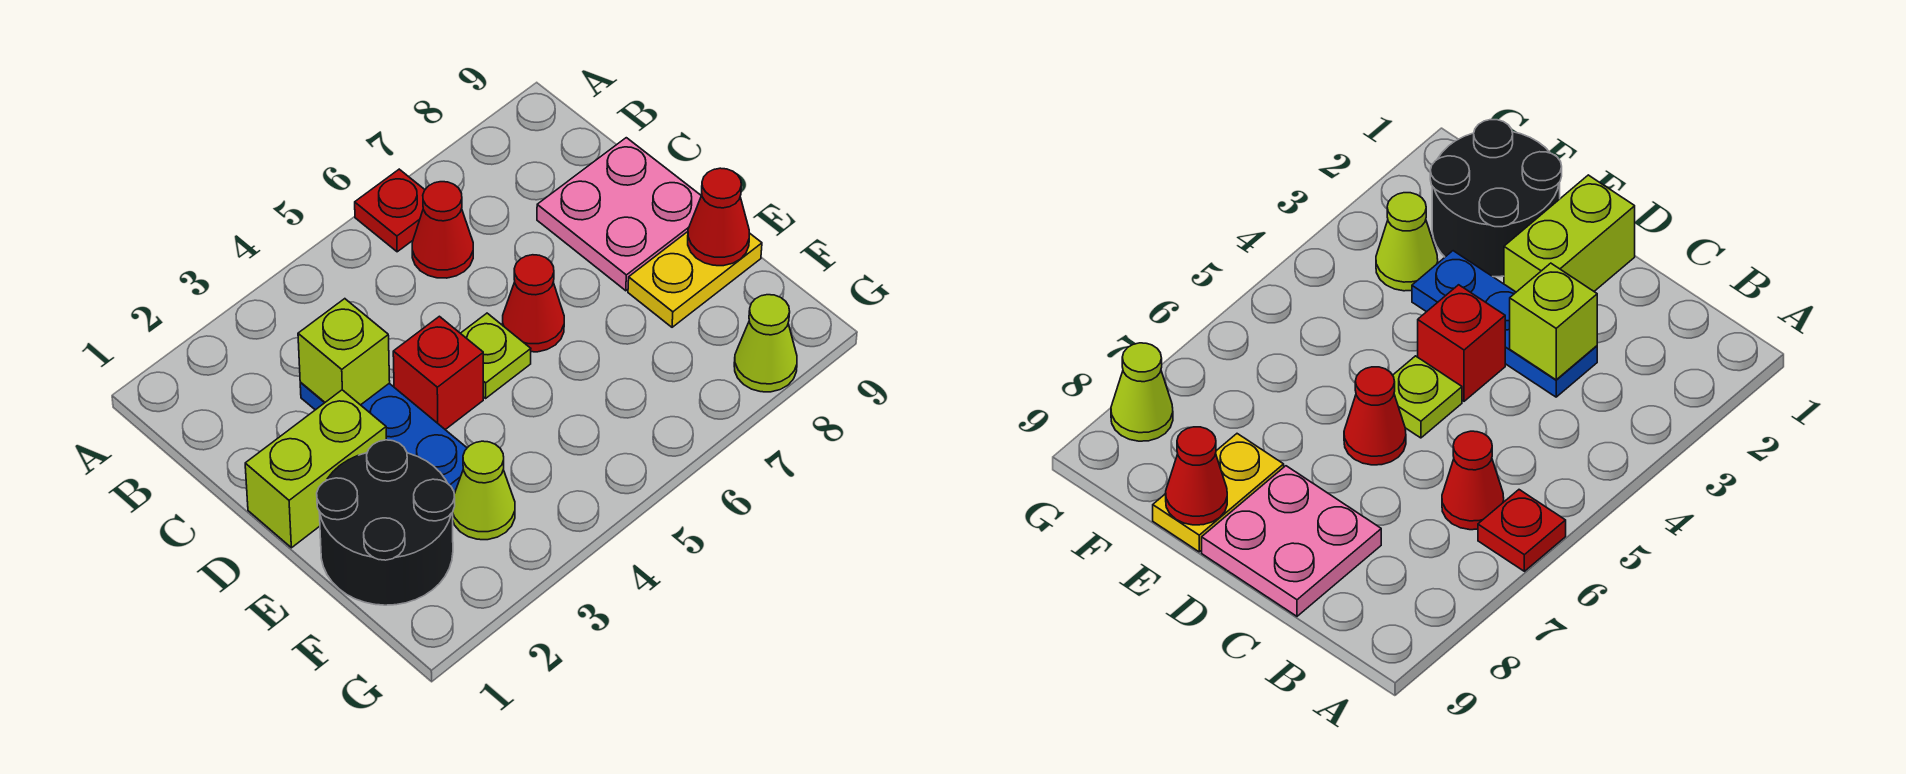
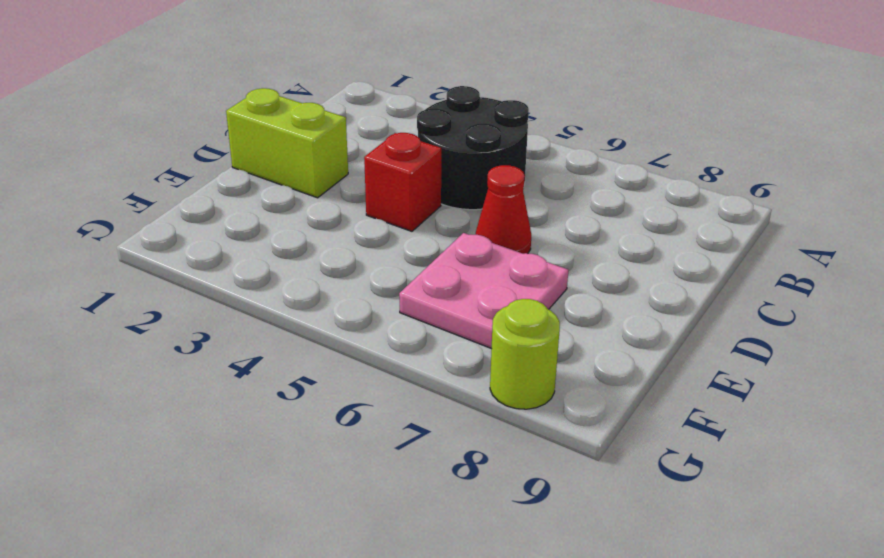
black 2x2 round brick [417,86,529,210] -> black 2x2 round brick moved to [317,440,455,605]
pink 2x2 plate [399,233,568,349] -> pink 2x2 plate moved to [537,138,701,291]
lime 1x1 round brick [490,299,560,409] -> lime 1x1 cone [734,295,797,392]
none -> red 1x1 plate [355,169,425,252]
none -> red 1x1 cone [412,182,473,278]
none -> blue 1x3 plate [300,382,467,493]

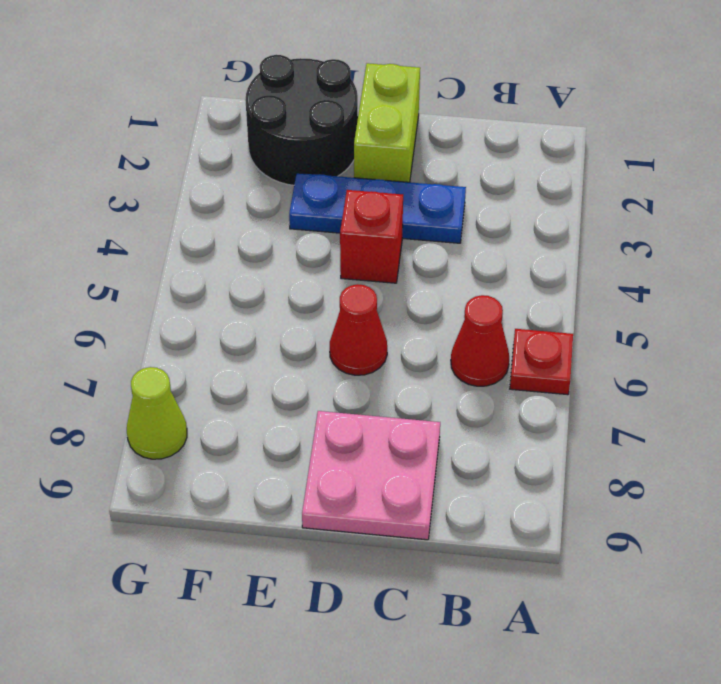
none -> lime 1x1 plate [461,313,531,398]
none -> yellow 1x2 plate [628,232,762,327]
none -> lime 1x1 cone [453,441,515,540]

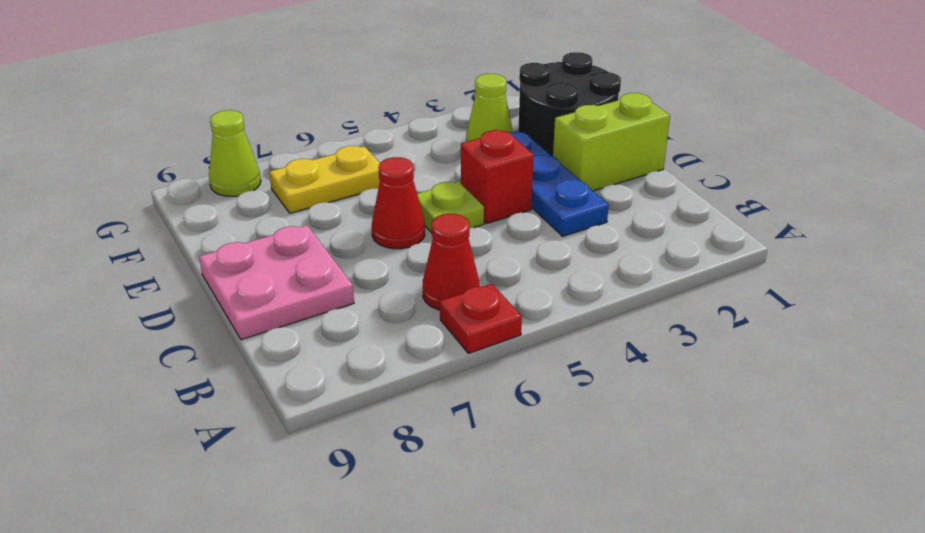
yellow 1x2 plate [269,146,380,213] -> yellow 1x2 plate moved to [628,232,762,327]
none -> lime 1x1 brick [298,299,390,405]
none -> red 1x1 cone [688,168,749,266]

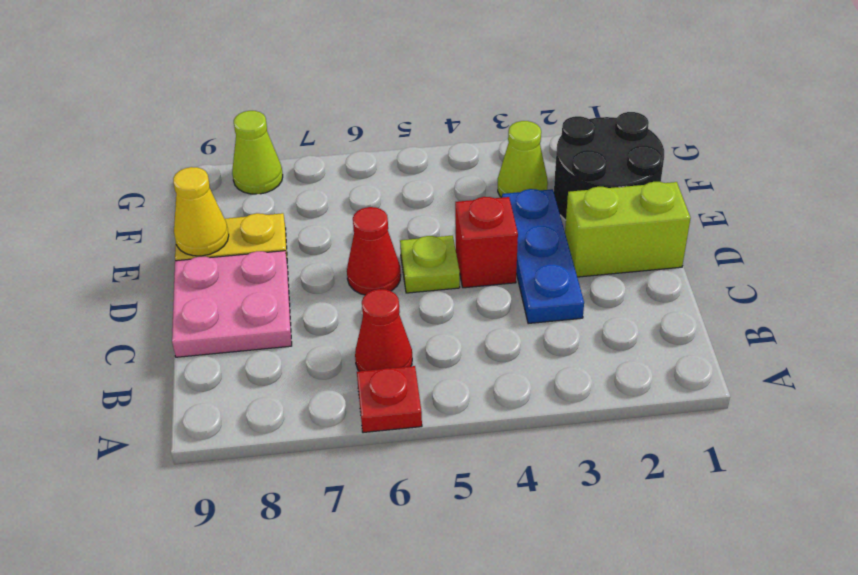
yellow 1x1 cone [173,167,229,256] -> red 1x1 cone [688,168,749,266]
none -> lime 1x1 brick [298,299,390,405]

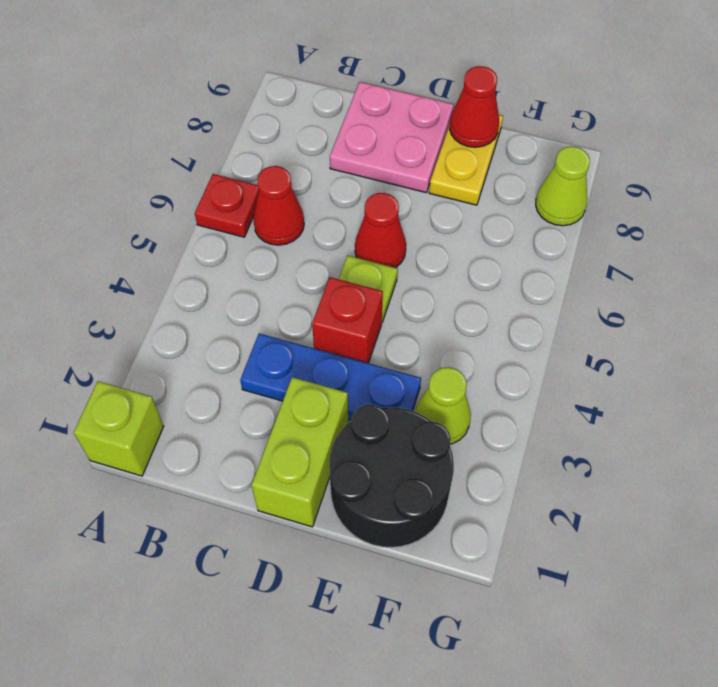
lime 1x1 brick [74,381,164,476] -> lime 1x1 brick moved to [298,299,390,405]

